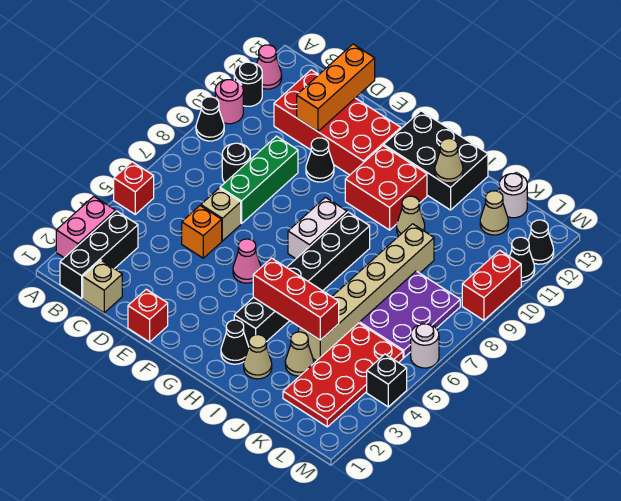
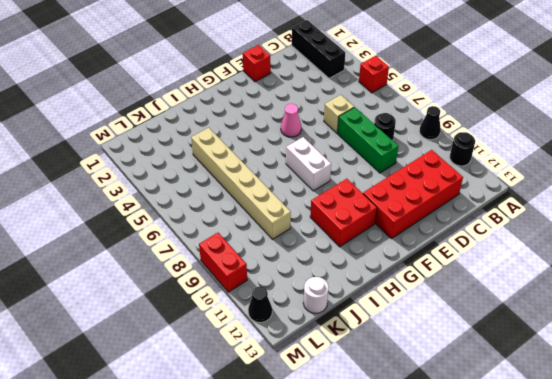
none -> pink 1x2 brick [56,196,115,258]
none -> pink 1x1 round brick [215,80,243,124]
none -> pink 1x1 cone [257,45,282,89]
none -> tan 1x1 brick [83,260,122,313]

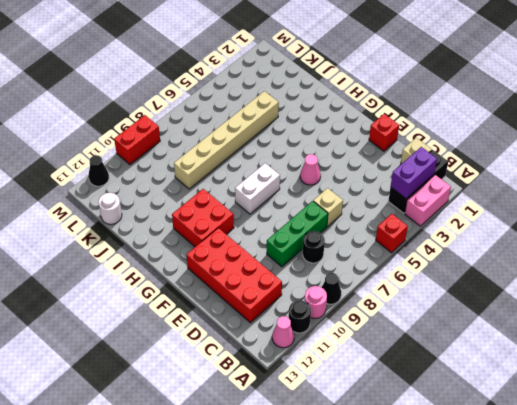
purple 1x2 brick [391,147,437,199] -> none
none -> orange 1x1 brick [182,206,222,258]
none -> black 1x1 cone [306,138,334,182]
none -> black 2x3 brick [384,111,488,210]
none -> black 1x1 cone [221,320,249,364]

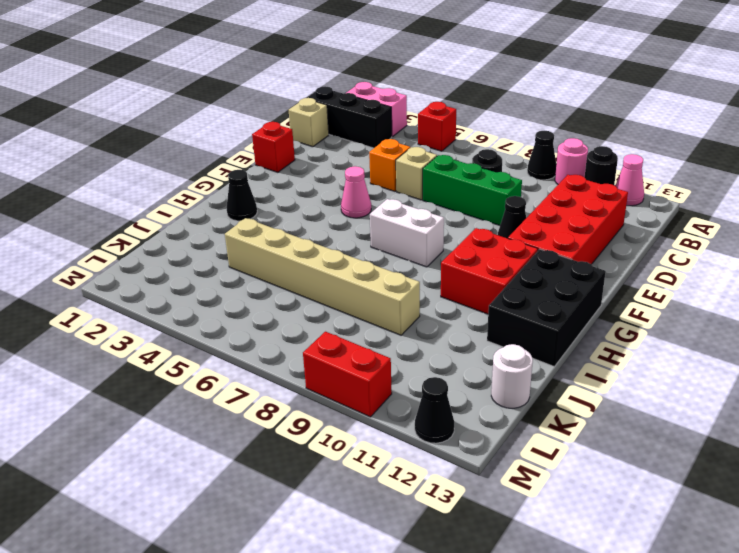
none -> black 1x6 brick [234,212,370,346]
none -> tan 1x1 cone [244,335,272,379]
none -> tan 1x1 cone [397,196,425,235]
none -> tan 1x1 cone [285,332,314,376]

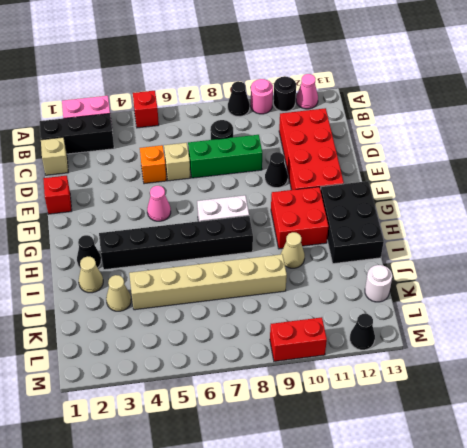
none -> red 2x4 plate [283,323,403,427]
none -> purple 2x3 plate [360,271,460,358]
none -> tan 1x1 cone [480,191,508,235]
none -> black 1x1 brick [367,354,407,407]

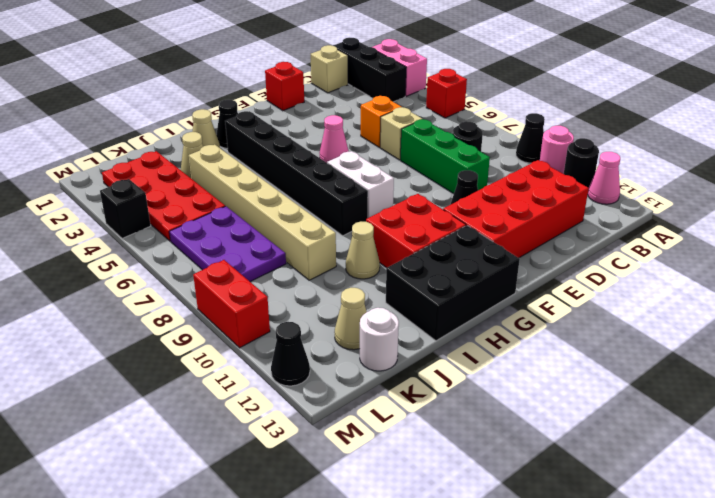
none -> white 1x1 round brick [411,324,439,368]
none -> black 1x1 cone [510,237,535,281]
none -> orange 1x3 brick [297,44,375,131]
none -> red 1x3 brick [253,258,339,340]

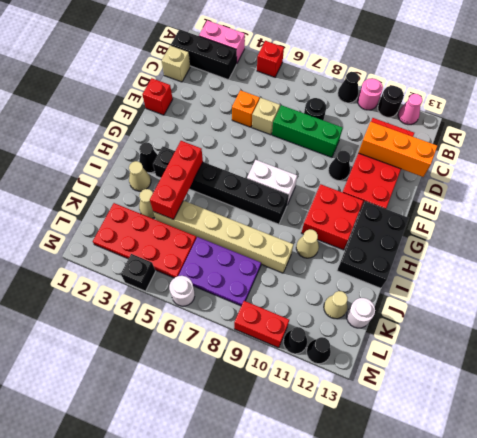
none -> pink 1x1 cone [233,239,261,283]
none -> tan 1x1 cone [435,139,463,183]

